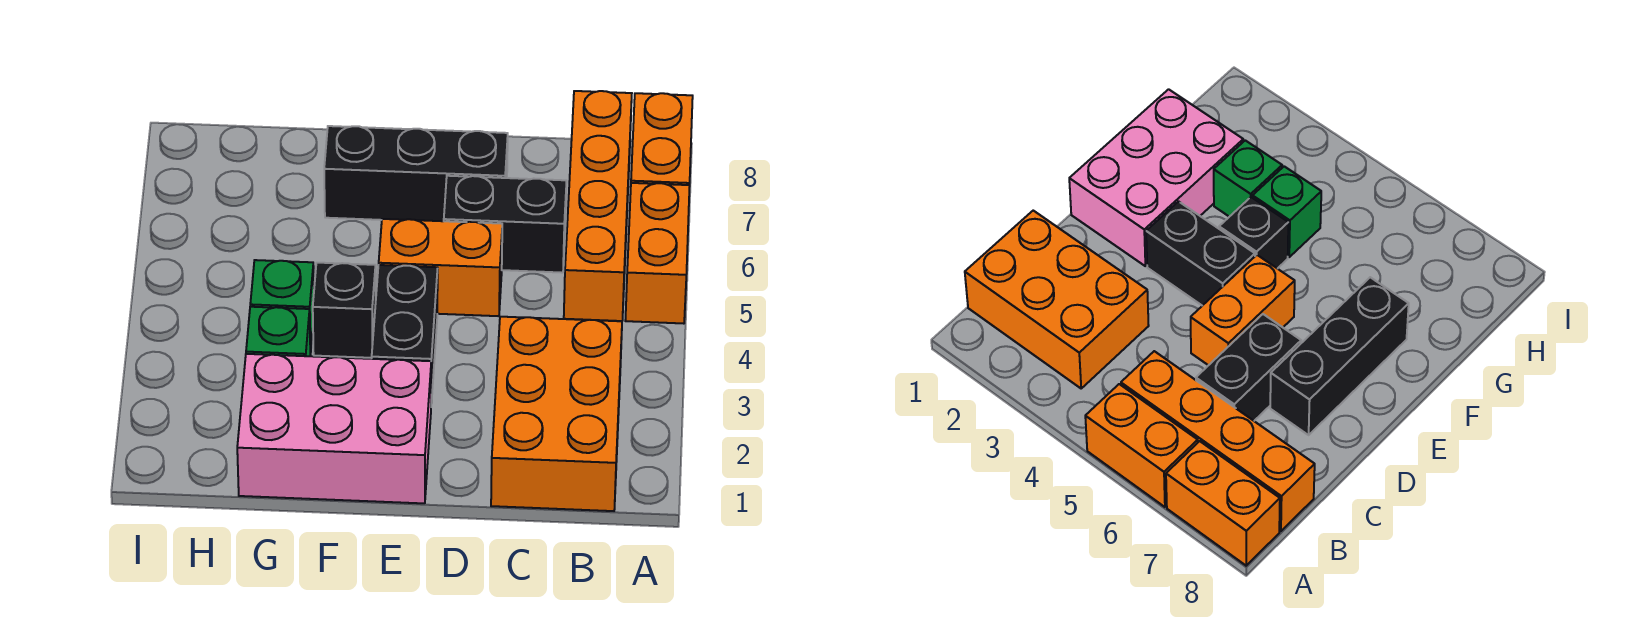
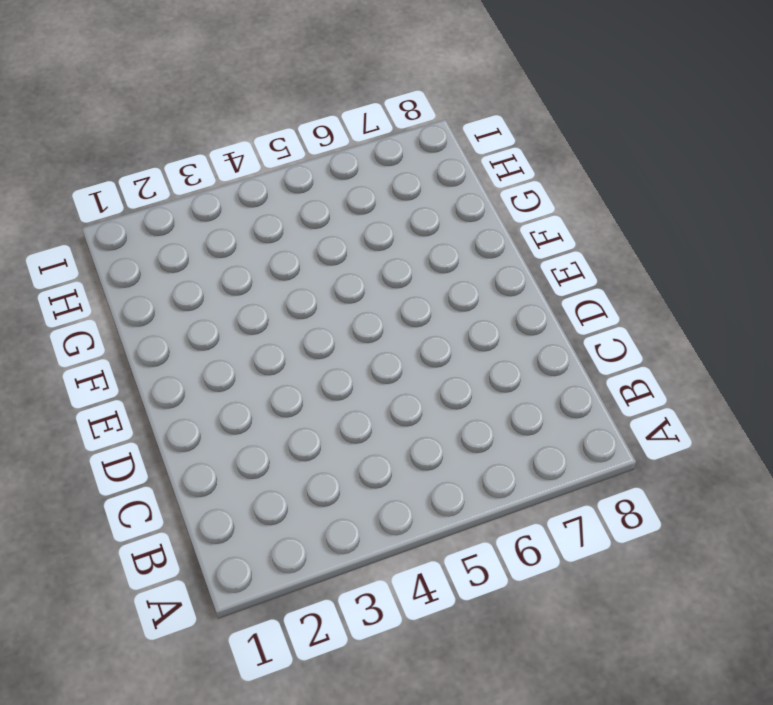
none -> orange 1x2 brick [625,183,690,324]
none -> orange 1x2 brick [631,93,693,185]
none -> orange 2x3 brick [491,317,622,511]

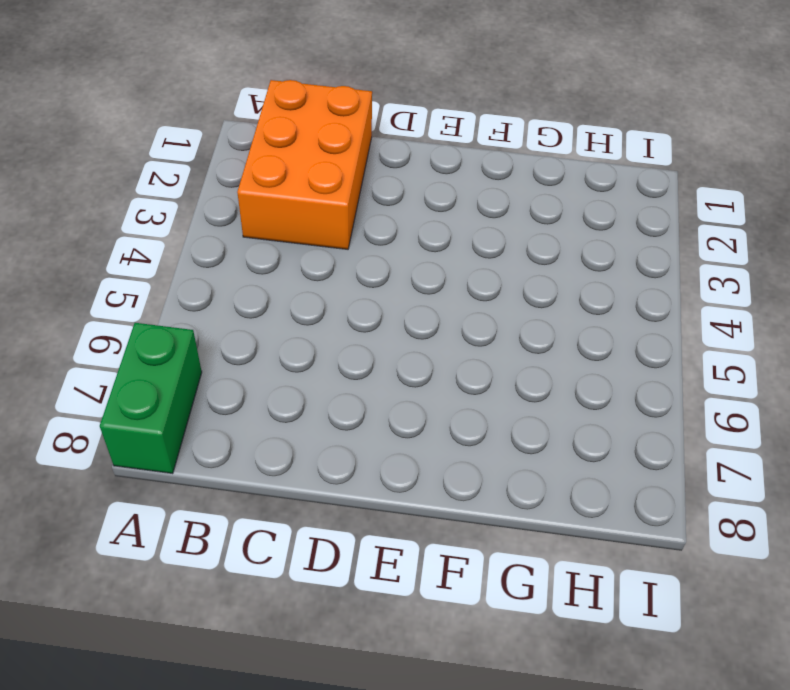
green 1x2 brick [100,323,202,473] -> orange 1x2 brick [631,93,693,185]
none -> orange 1x2 brick [625,183,690,324]
none -> orange 1x4 brick [564,91,632,321]
none -> black 1x2 brick [444,176,567,273]

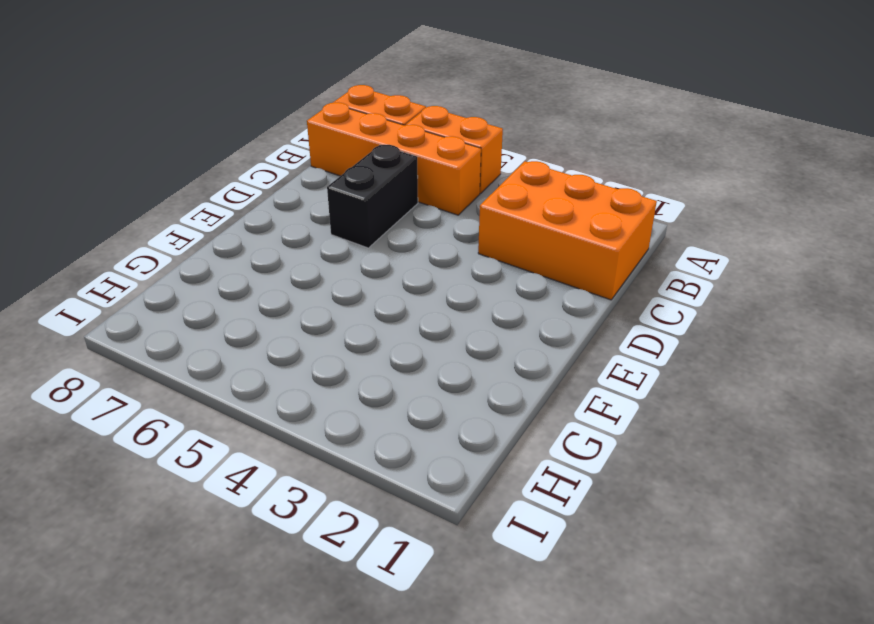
none -> orange 1x2 brick [379,219,502,316]
none -> black 1x3 brick [324,126,508,221]
none -> pink 2x3 brick [237,354,431,503]

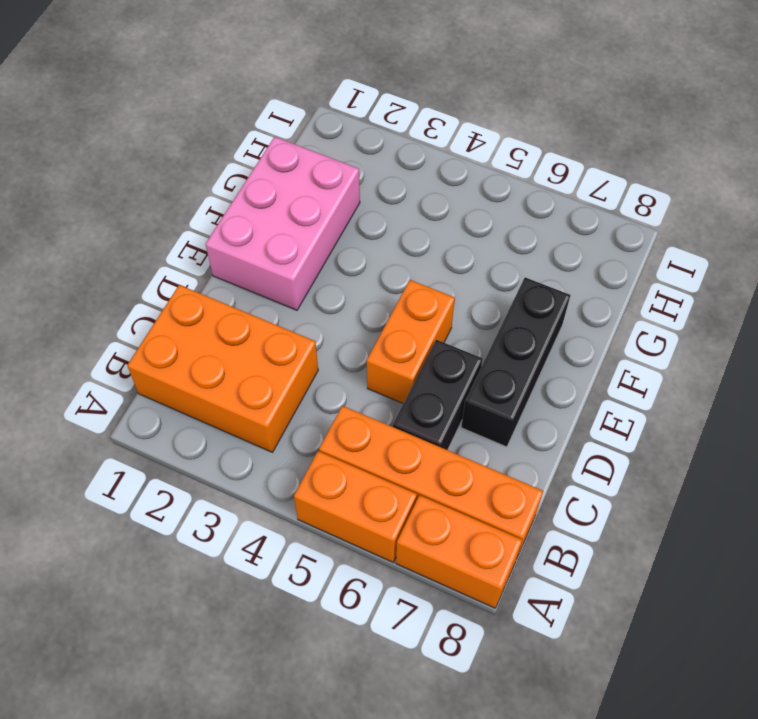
none -> black 1x2 brick [372,265,438,404]
none -> black 1x1 brick [313,263,376,358]
none -> green 1x1 brick [246,307,310,356]

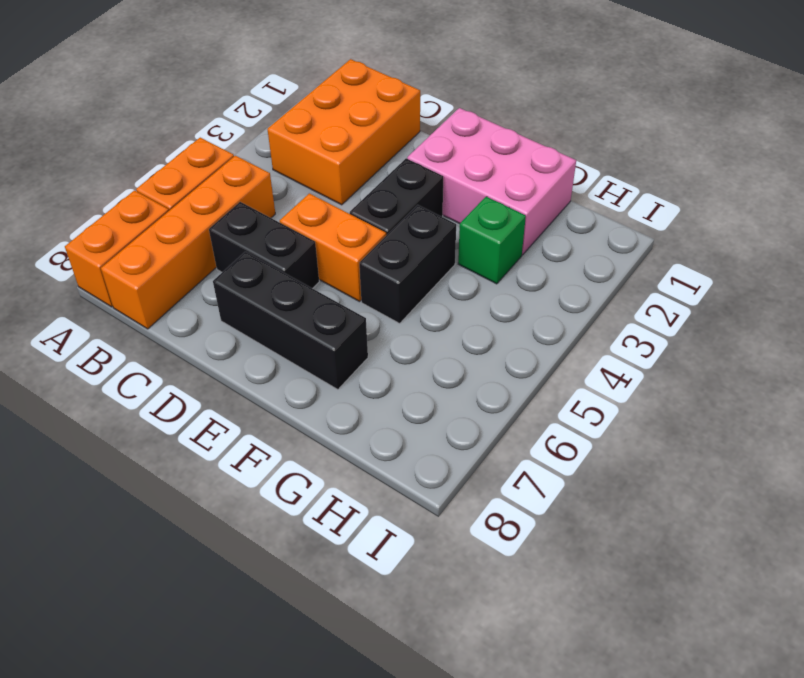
black 1x2 brick [359,205,456,323] -> black 1x1 brick [313,263,376,358]
none -> green 1x1 brick [250,260,314,355]

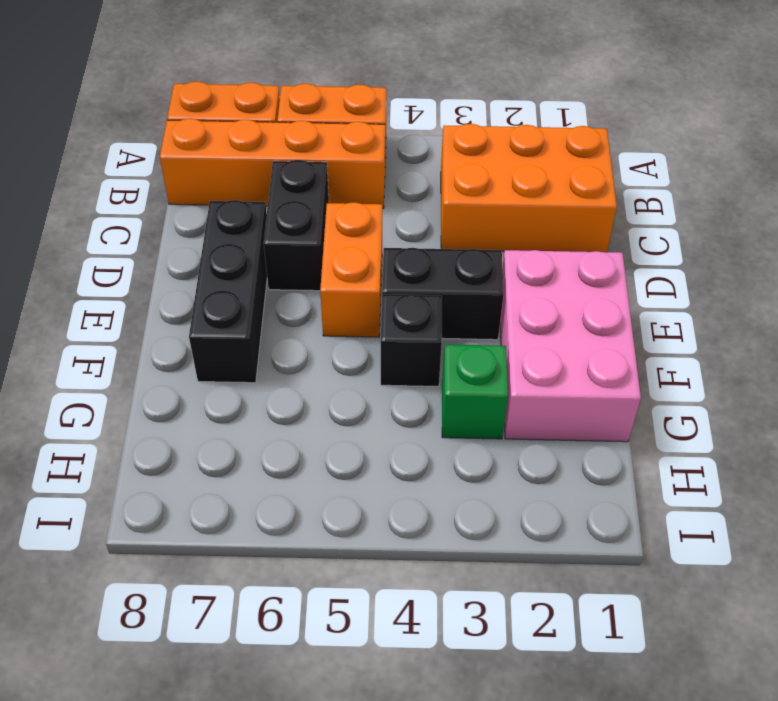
none -> green 1x1 brick [250,260,314,355]

